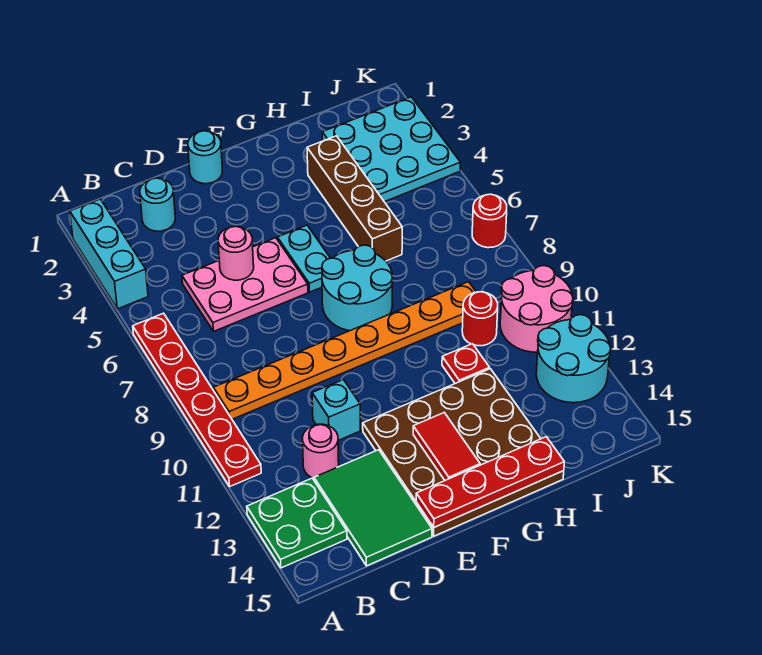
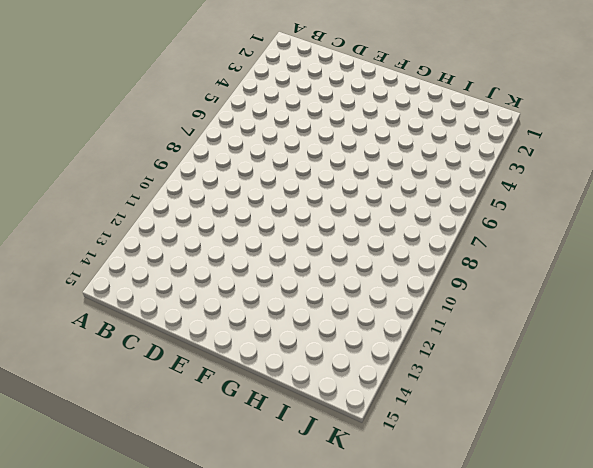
none -> cyan 1x3 brick [70,199,148,309]
none -> red 1x6 plate [133,313,261,486]
none -> green 2x2 plate [247,478,347,568]

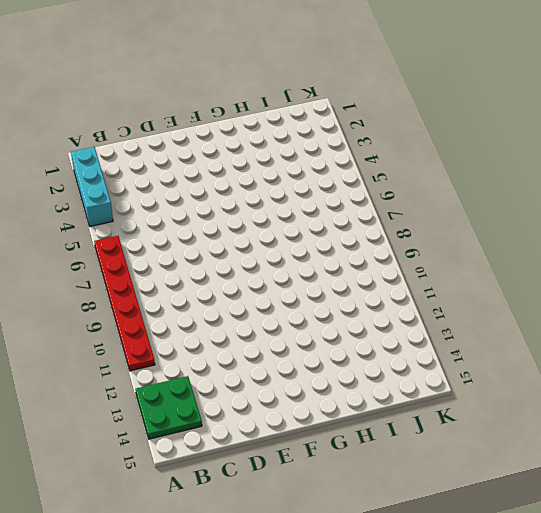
none -> orange 1x8 plate [213,282,476,419]
none -> cyan 1x1 round brick [140,178,175,231]
none -> pink 2x3 plate [182,238,308,331]

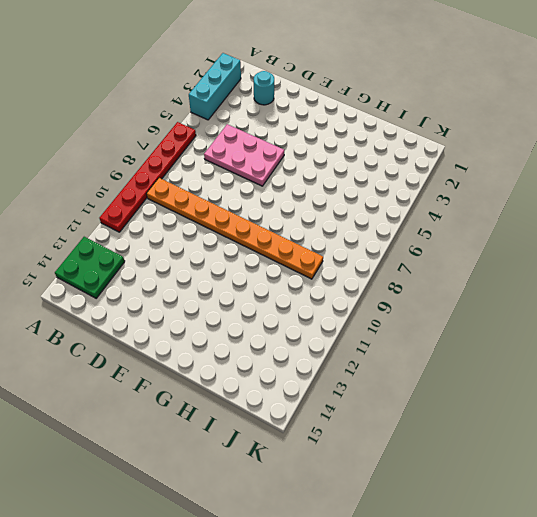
none -> pink 1x1 round brick [303,424,339,478]
none -> green 2x3 tile [314,450,432,566]
none -> cyan 1x1 brick [312,380,360,440]

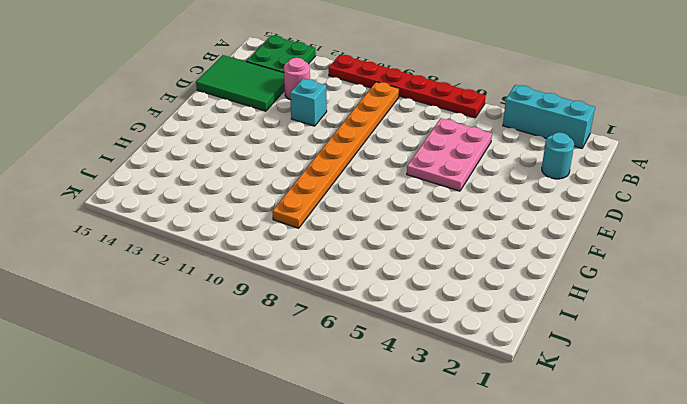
none -> cyan 1x1 round brick [188,131,222,184]
none -> brown 4x4 plate [363,369,564,536]
none -> cyan 1x2 plate [277,225,330,292]

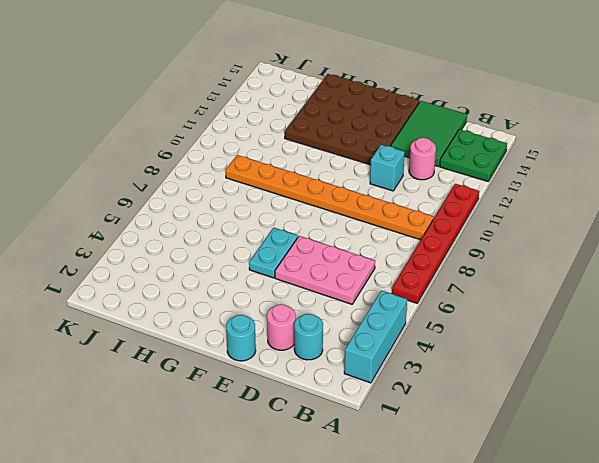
pink 1x1 round brick [267,304,296,350] -> pink 1x1 round brick moved to [218,226,254,280]
none -> cyan 2x2 round brick [322,245,393,331]
none -> brown 1x4 brick [307,136,402,261]
none -> red 1x1 plate [442,344,490,383]

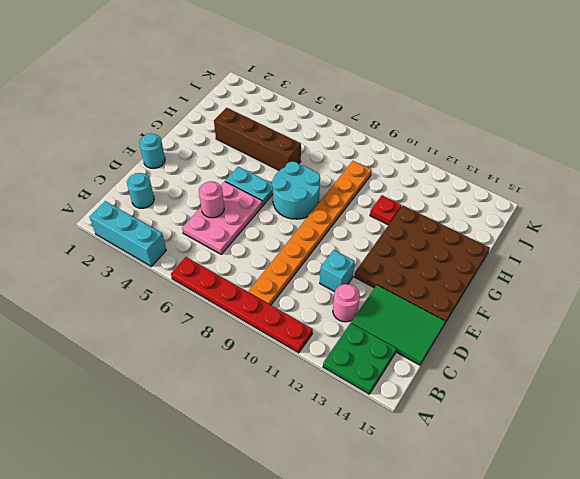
none -> cyan 3x3 plate [322,97,460,202]
none -> red 1x1 round brick [462,292,498,346]
none -> pink 2x2 round brick [500,266,573,352]

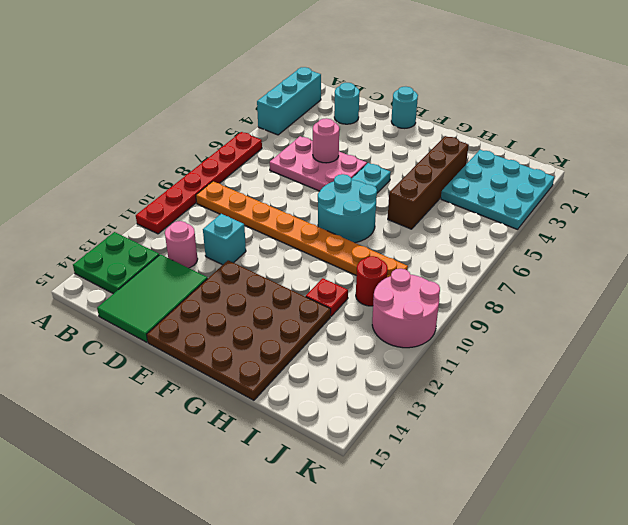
none -> cyan 2x2 round brick [536,315,611,403]
none -> red 1x1 round brick [472,194,507,248]
none -> red 1x4 plate [416,437,564,527]

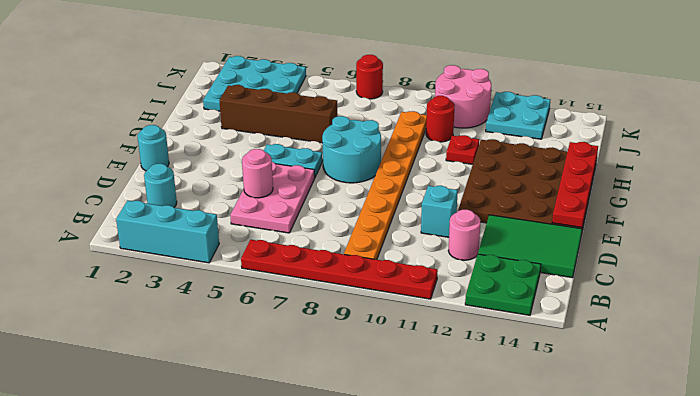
cyan 2x2 plate [486,92,550,139] -> cyan 2x2 round brick [536,315,611,403]
none -> red 1x2 tile [413,413,480,480]

